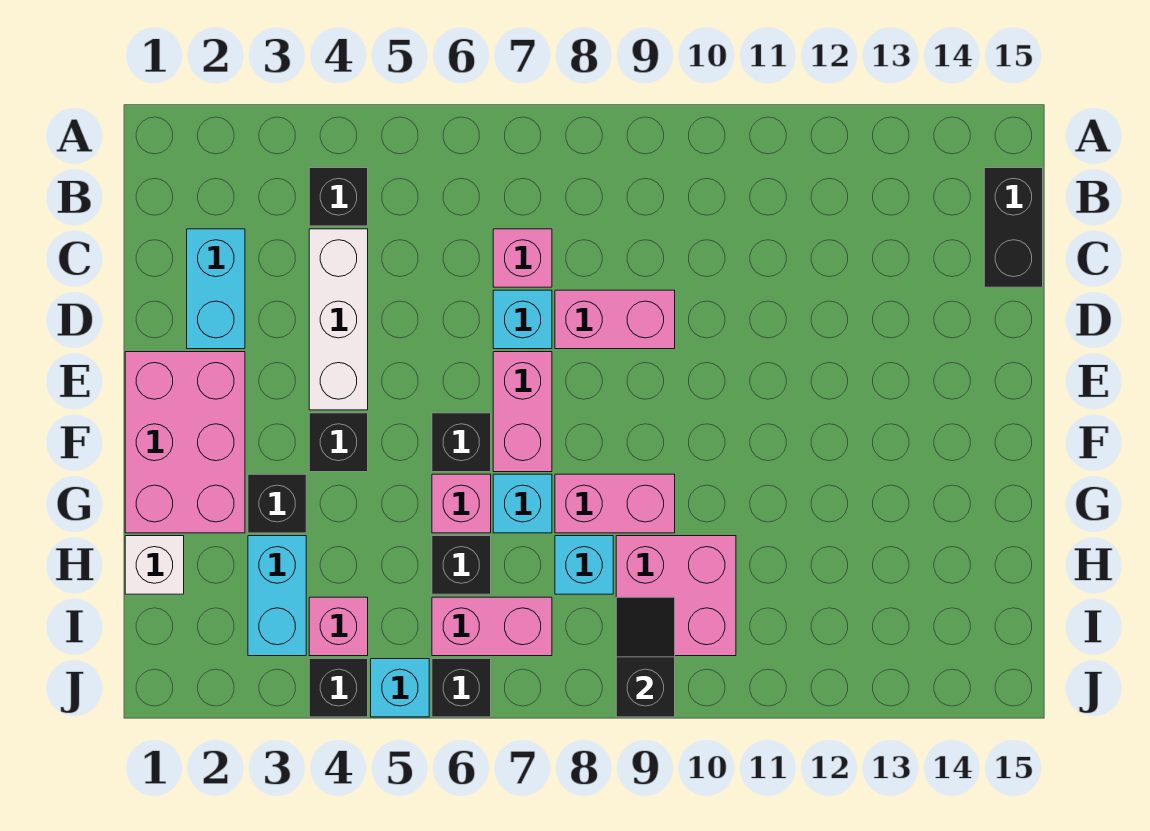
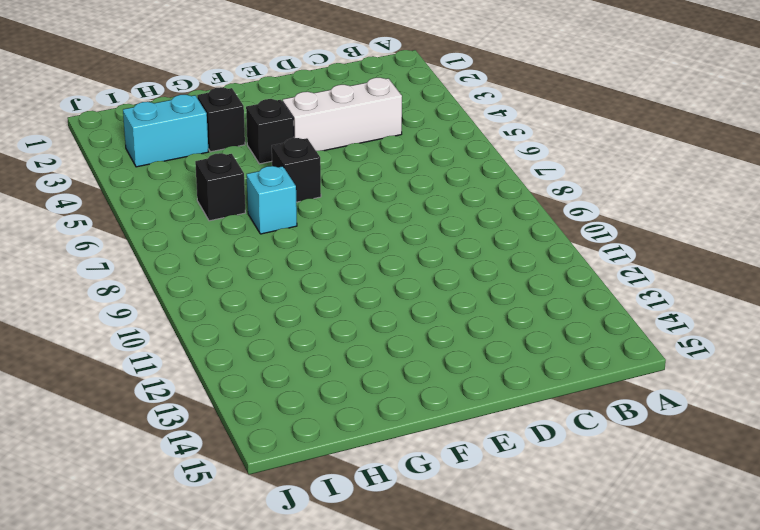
none -> black 1x1 brick [309,168,368,226]
none -> black 1x2 brick [984,168,1043,287]
none -> cyan 1x2 brick [187,229,245,349]

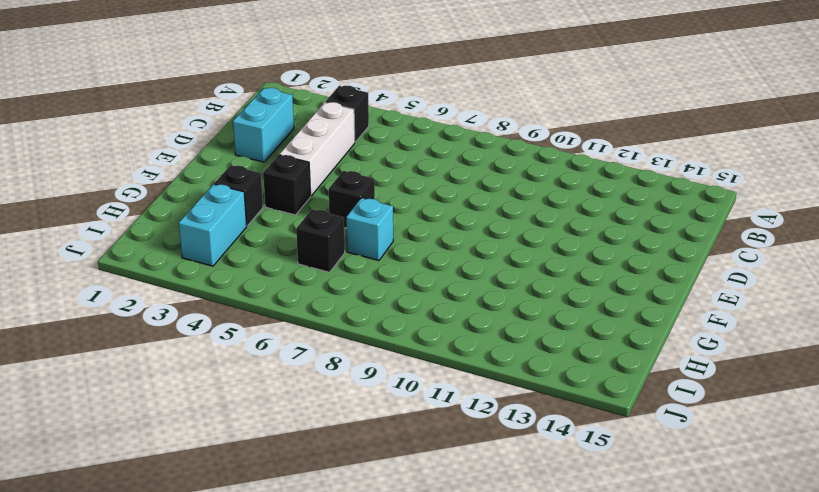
none -> black 1x2 brick [984,168,1043,287]
none -> pink 1x1 brick [493,229,552,287]
none -> cyan 1x1 brick [493,290,552,349]

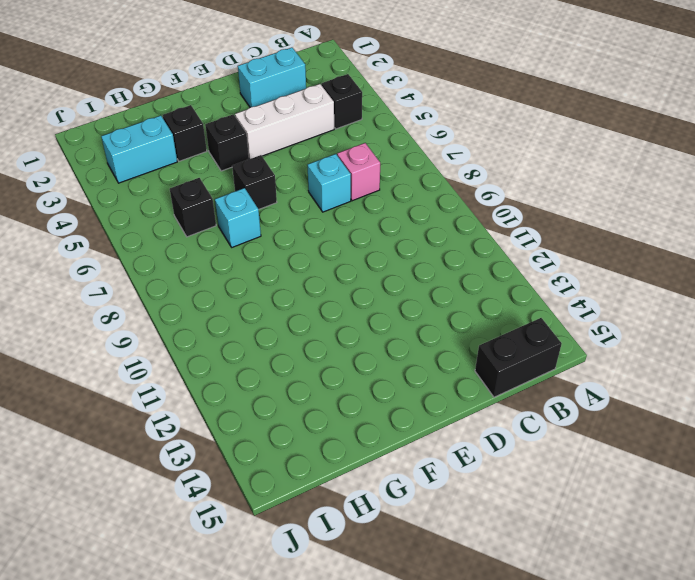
none -> pink 1x2 brick [555,290,675,349]
none -> pink 2x3 brick [125,352,245,533]
none -> pink 1x2 brick [493,352,552,472]

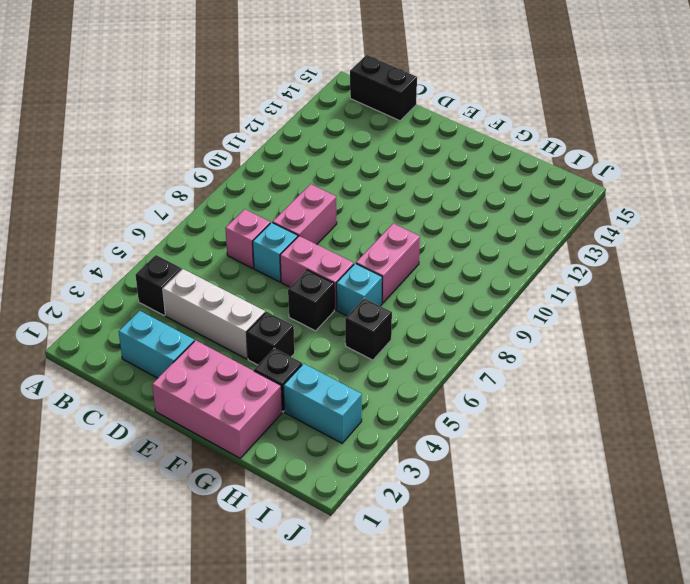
none -> pink 1x1 brick [432,474,491,533]
none -> white 1x1 brick [125,536,184,594]
none -> cyan 1x1 brick [555,536,613,594]

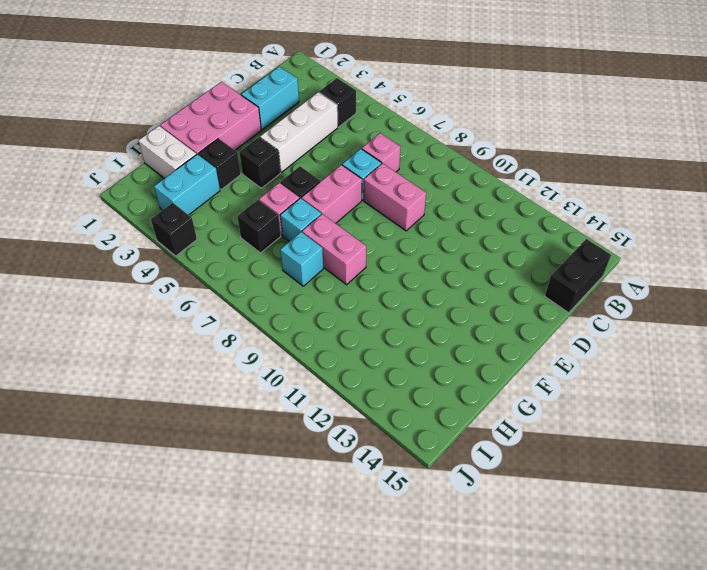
white 1x2 brick [138,126,197,178] -> white 1x1 brick [125,536,184,594]
none -> pink 2x2 brick [616,536,736,656]
none -> pink 1x1 brick [309,597,368,656]
none -> pink 1x2 brick [432,597,552,656]

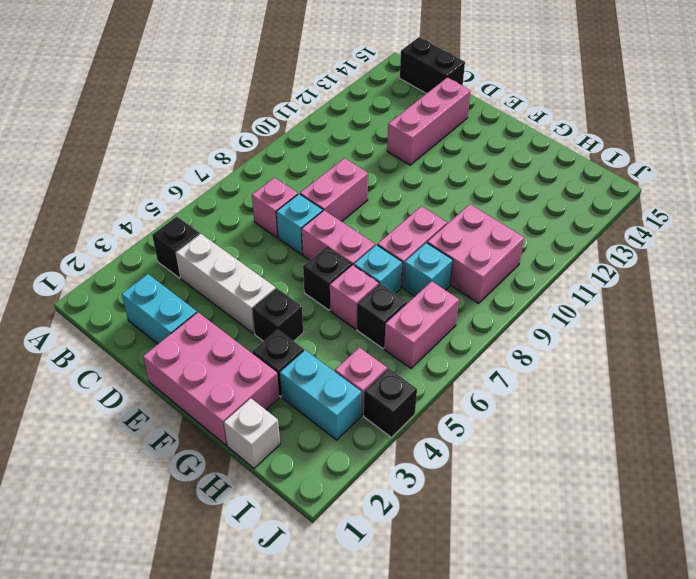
pink 1x3 brick [387,77,471,165] -> none
none -> cyan 1x1 brick [371,659,429,717]
none -> black 1x1 brick [432,659,491,717]
none -> black 1x2 slope [616,597,675,717]

